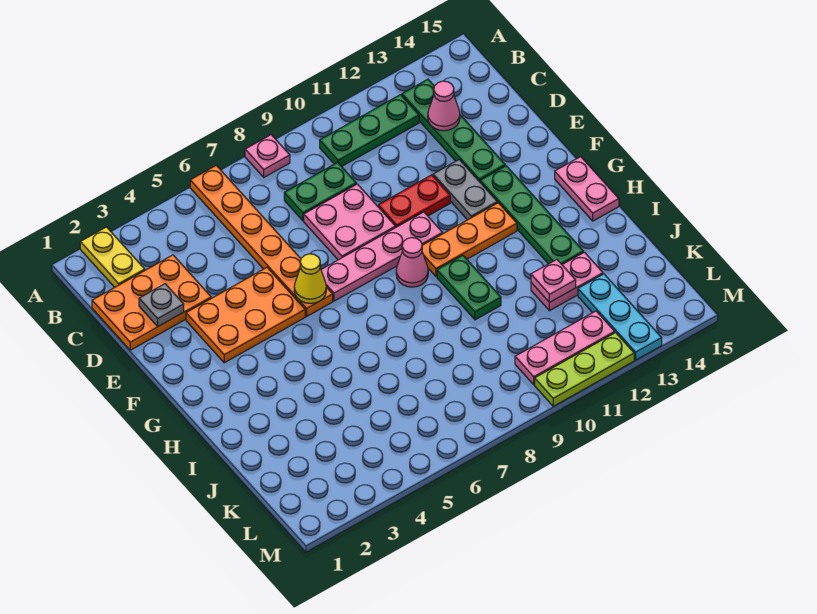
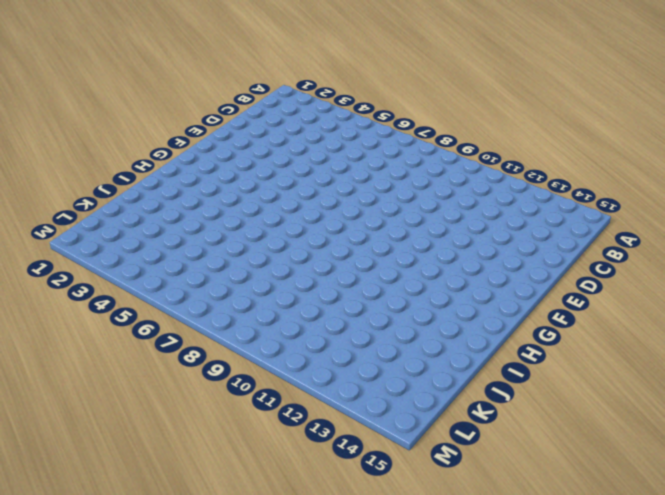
none -> yellow 1x2 plate [80,227,145,287]
none -> orange 1x6 plate [190,165,333,316]
none -> pink 1x1 plate [245,135,290,177]

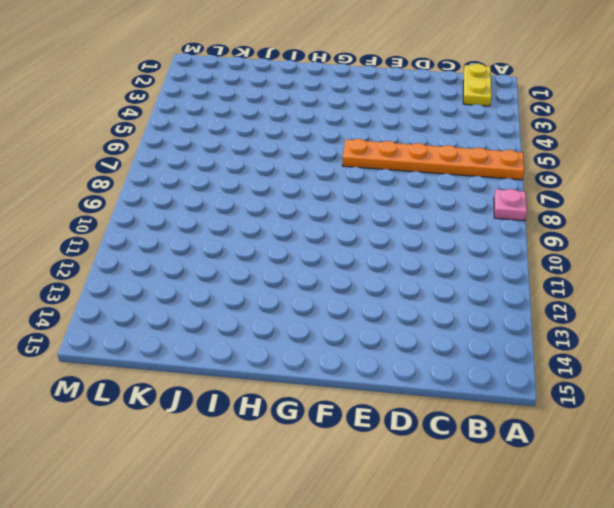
yellow 1x2 plate [463,64,491,106] -> yellow 1x2 plate turned to [80,227,145,287]
none -> green 1x3 plate [320,95,419,166]
none -> green 1x4 plate [402,79,505,182]
none -> orange 2x3 plate [92,255,211,350]

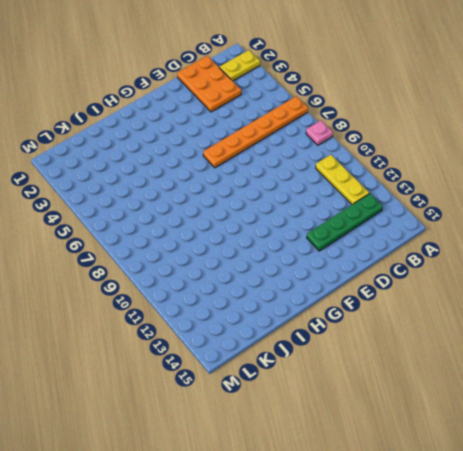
yellow 1x3 plate [316,155,369,204] -> green 1x3 plate [320,95,419,166]
none -> green 1x2 plate [284,162,356,221]
none -> pink 2x2 plate [304,184,396,260]
none -> orange 2x3 plate [186,268,305,363]

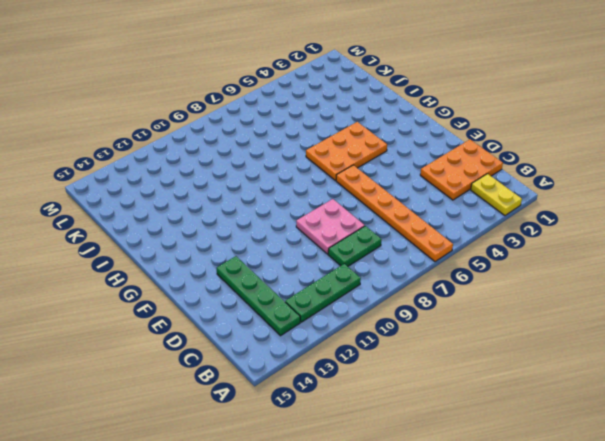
orange 2x3 plate [306,122,387,181] -> orange 2x3 plate moved to [186,268,305,363]
none -> pink 1x1 plate [245,135,290,177]
none -> red 1x2 plate [378,175,450,227]
none -> grey 1x2 plate [433,160,497,220]

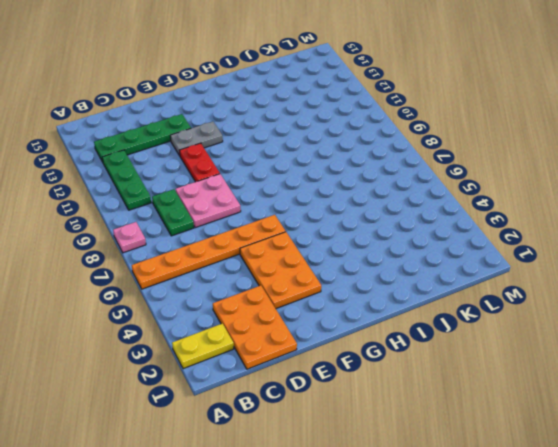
none -> pink 1x4 plate [321,212,443,301]
none -> green 1x4 plate [480,166,584,264]
none -> pink 1x1 cone [396,238,428,287]

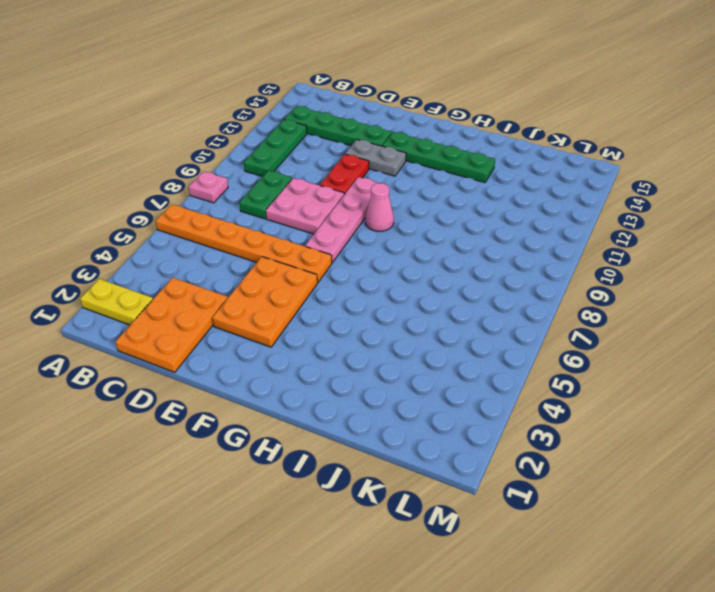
none -> orange 1x3 plate [422,203,517,276]
none -> pink 1x2 plate [555,157,619,221]
none -> green 1x2 plate [437,255,501,320]

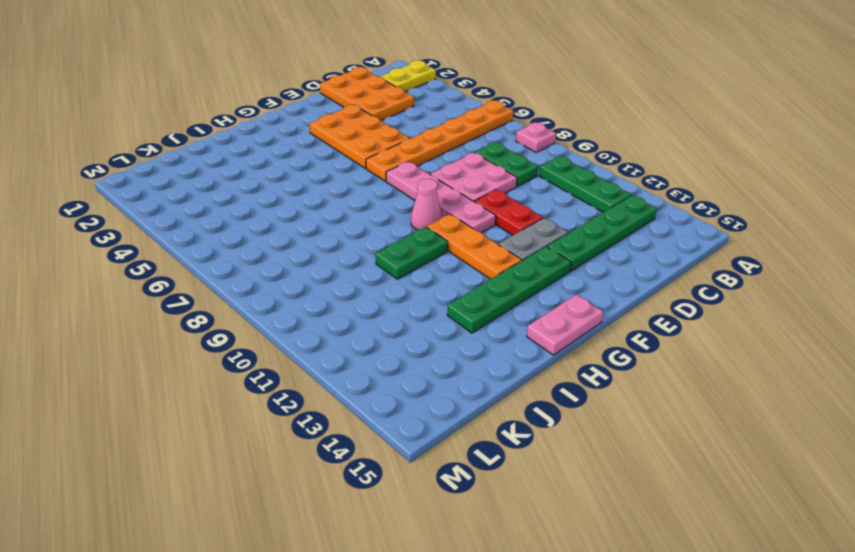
none -> pink 1x2 plate [531,252,603,311]
none -> cyan 1x3 plate [578,274,662,360]
none -> pink 1x3 plate [515,311,615,385]

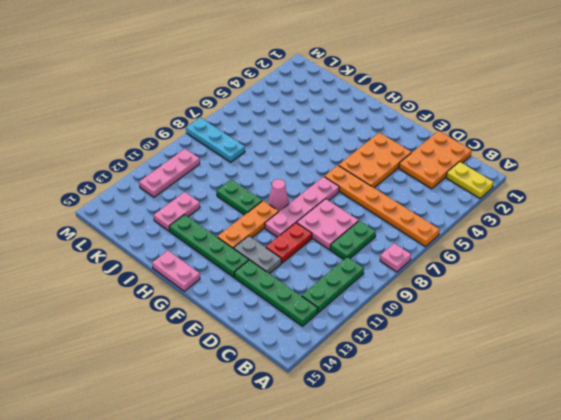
cyan 1x3 plate [186,118,245,162] -> cyan 1x3 plate moved to [578,274,662,360]
none -> lime 1x3 plate [535,333,634,406]
none -> pink 1x1 cone [428,81,460,131]
none -> grey 1x1 plate [139,284,184,326]

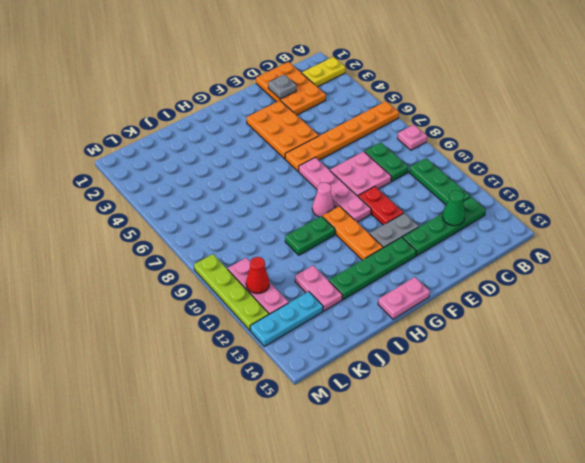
green 1x1 cone [442,190,465,226] -> pink 1x1 cone [428,81,460,131]
red 1x1 cone [246,257,269,294] -> none
lime 1x4 plate [194,254,269,330] -> lime 1x3 plate [535,333,634,406]
none -> yellow 1x1 cone [294,254,326,303]
none -> pink 1x1 plate [531,260,576,303]

